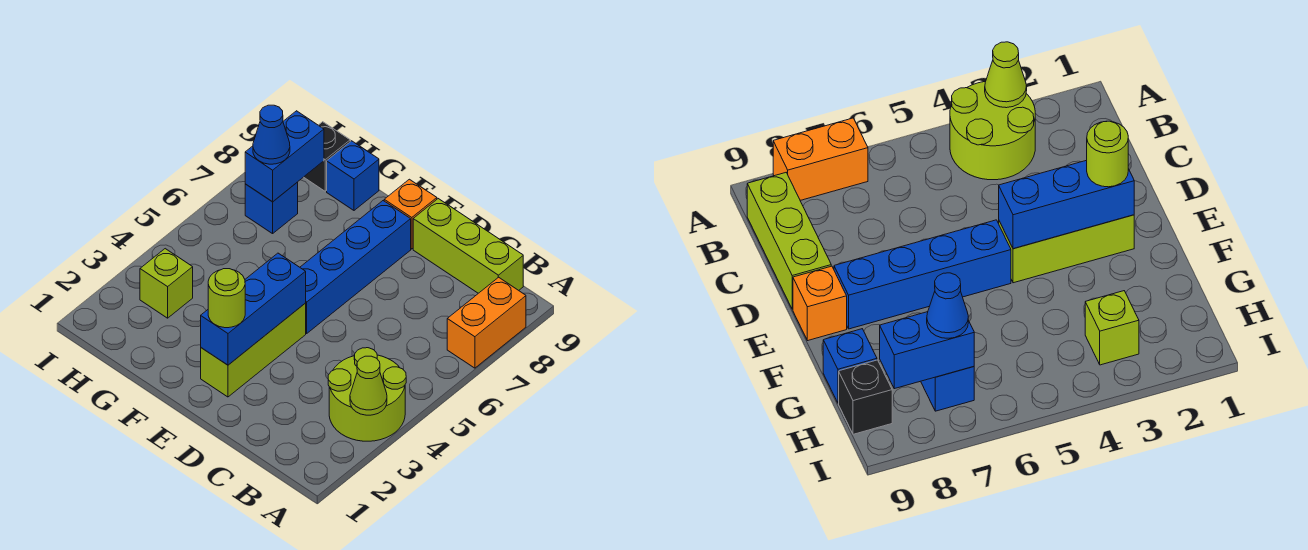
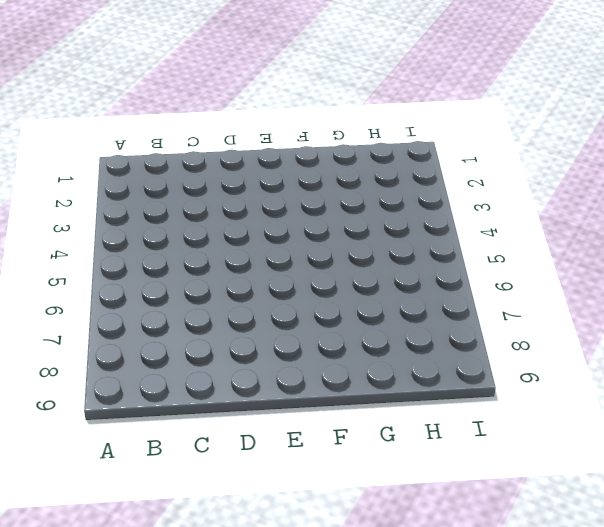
none -> lime 2x2 round brick [328,348,406,441]
none -> orange 1x2 brick [447,277,526,368]
none -> lime 1x3 brick [413,199,523,293]

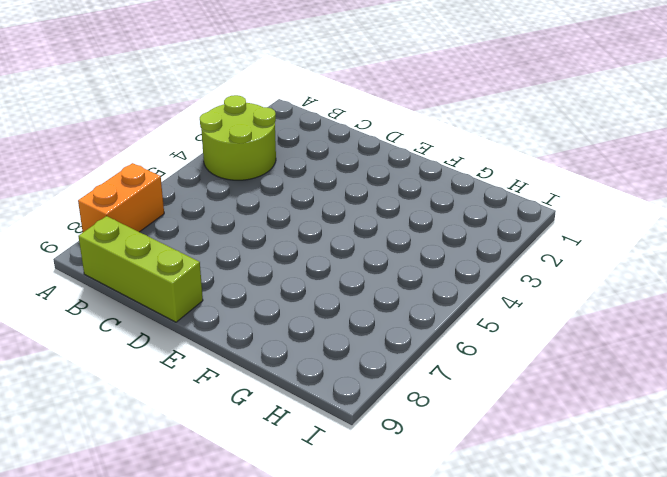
none -> lime 1x3 brick [201,303,306,397]
none -> blue 1x4 brick [300,201,411,333]
none -> orange 1x1 brick [384,179,437,249]

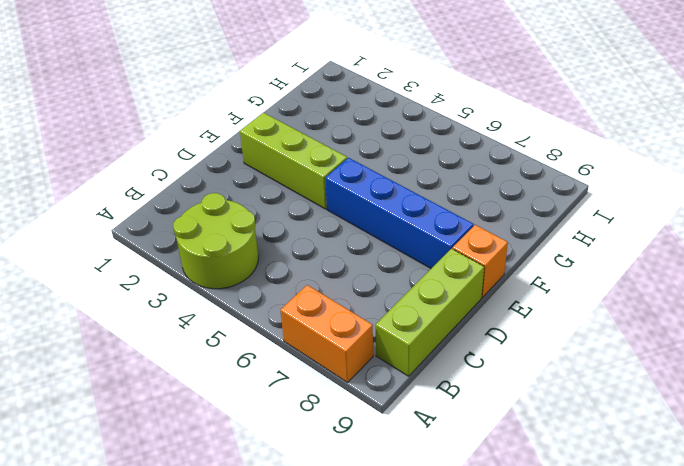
none -> blue 1x1 brick [327,141,379,210]
none -> lime 1x1 brick [140,249,193,318]
none -> blue 1x1 brick [245,182,298,234]

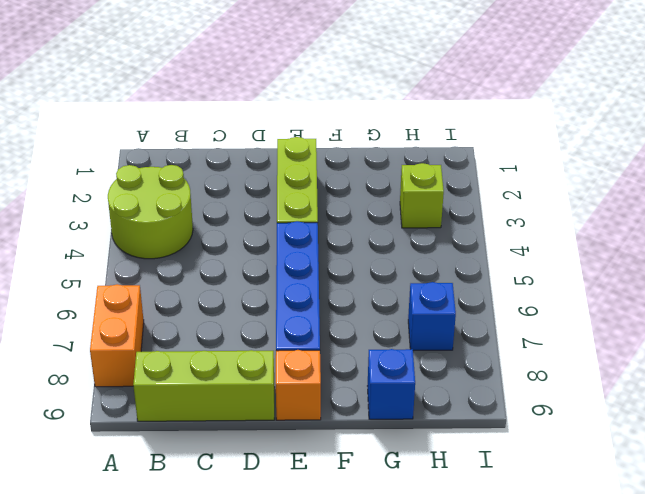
none -> black 1x1 brick [304,122,350,191]
none -> lime 1x1 cone [350,356,387,415]
none -> blue 1x3 brick [201,253,306,365]

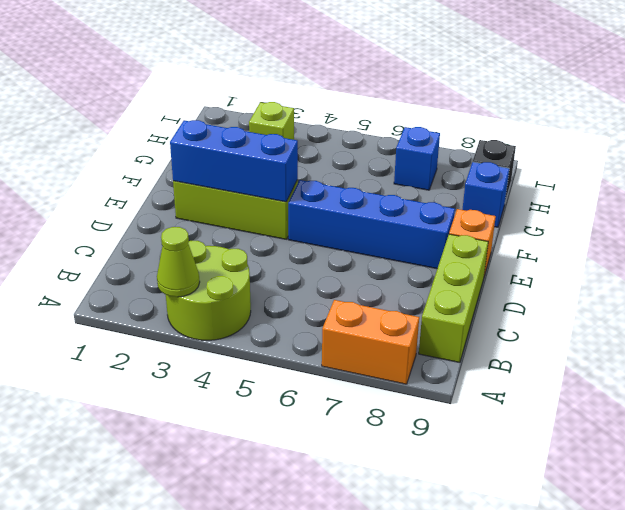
none -> blue 1x2 brick [245,111,324,202]
none -> lime 1x1 round brick [208,269,245,328]
none -> blue 1x1 cone [253,105,290,164]

